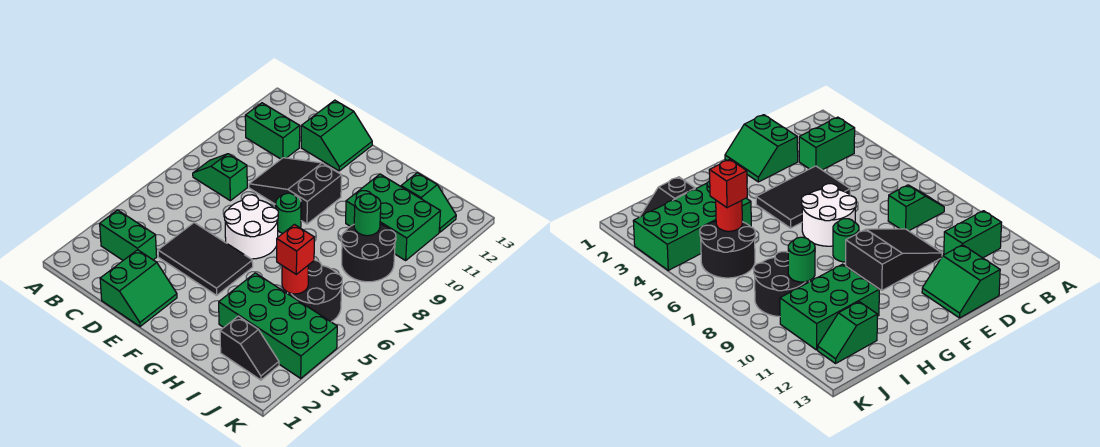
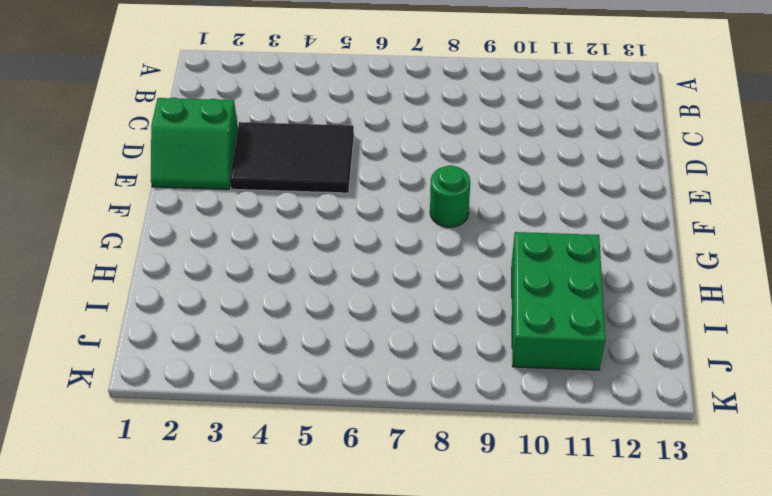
black 2x3 tile [230,122,354,193] -> black 2x3 tile turned to [158,223,253,295]
none -> green 1x2 brick [100,210,157,260]
none -> green 1x2 slope [193,154,247,201]
none -> green 1x2 brick [245,103,300,159]

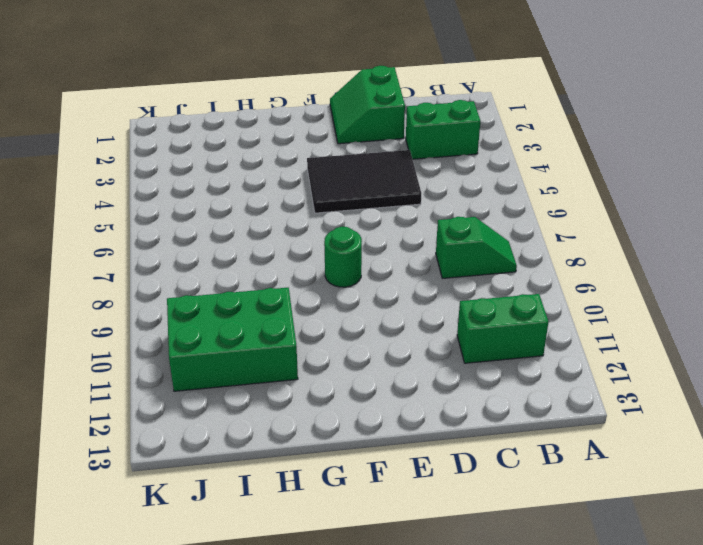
none -> black 2x3 slope [249,158,342,224]
none -> green 2x2 slope [301,100,372,171]
none -> white 2x2 round brick [224,195,278,259]

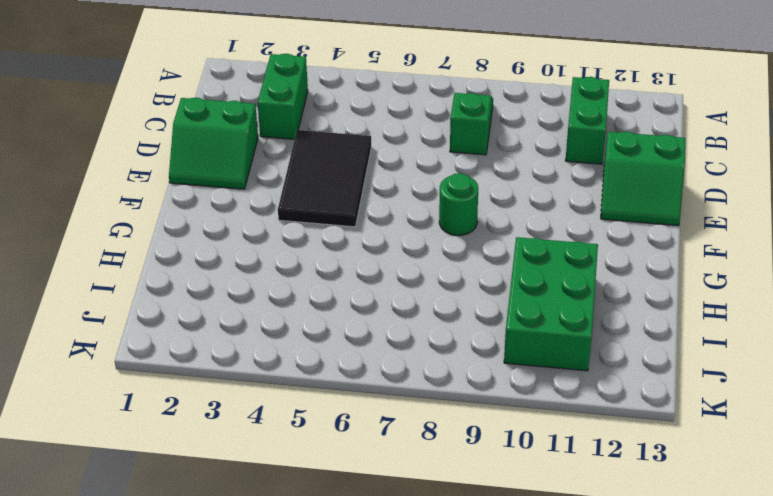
none -> black 2x3 slope [249,158,342,224]
none -> white 2x2 round brick [224,195,278,259]
none -> green 2x4 brick [219,273,337,378]

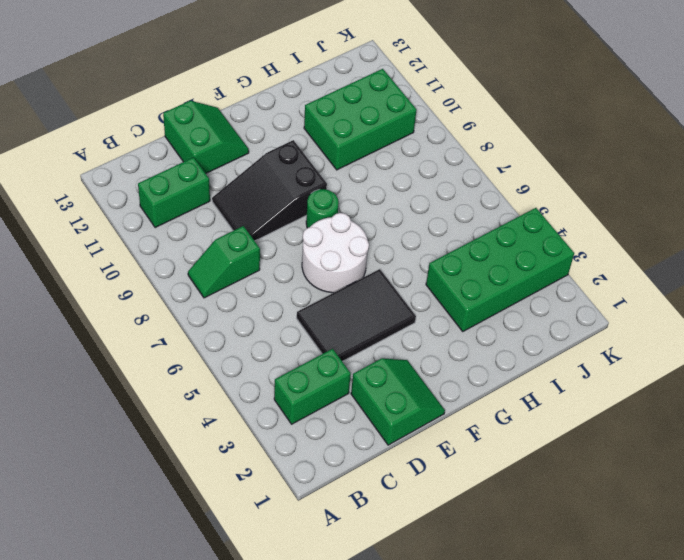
none -> black 1x2 slope [220,316,279,380]
none -> black 2x2 round brick [288,260,342,322]
none -> black 2x2 round brick [341,224,396,282]

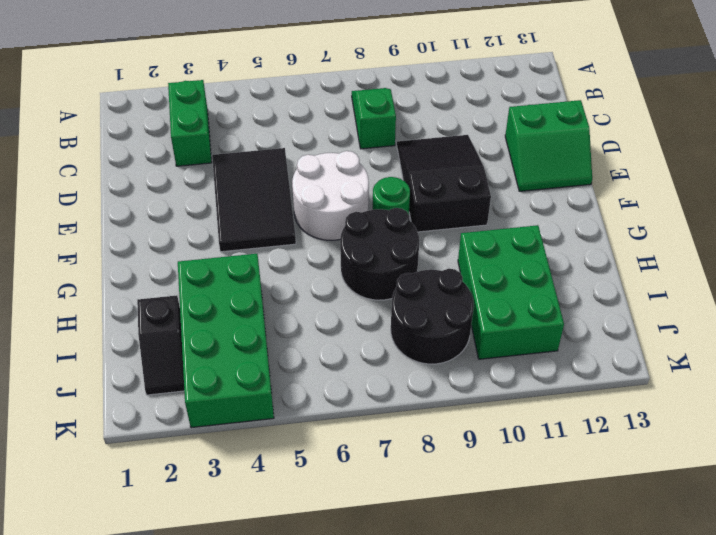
black 2x2 round brick [340,208,419,300] -> black 2x2 round brick moved to [288,260,342,322]
none -> green 1x2 brick [245,103,300,159]
none -> green 2x2 slope [100,250,177,327]
none -> green 1x2 slope [401,173,456,232]

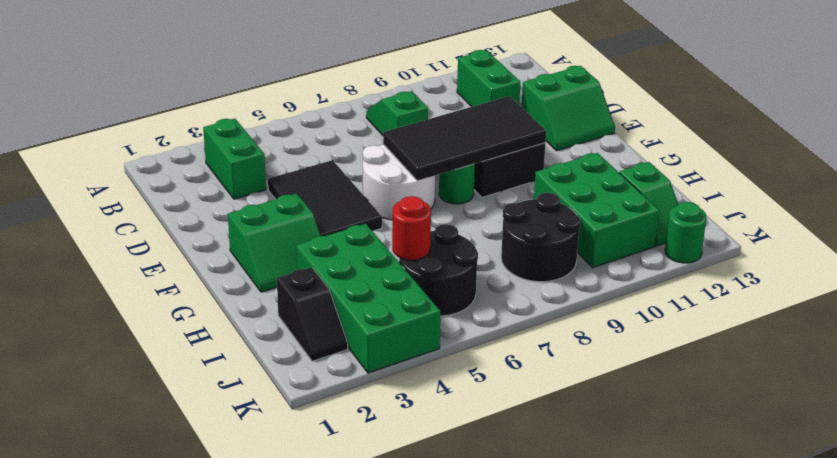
black 2x4 tile [383,96,546,181] -> none
green 2x2 slope [228,194,321,292] -> green 2x2 slope moved to [100,250,177,327]
green 1x1 round brick [665,202,706,263] -> green 1x1 round brick moved to [354,194,381,236]
none -> red 1x1 brick [277,225,314,274]

